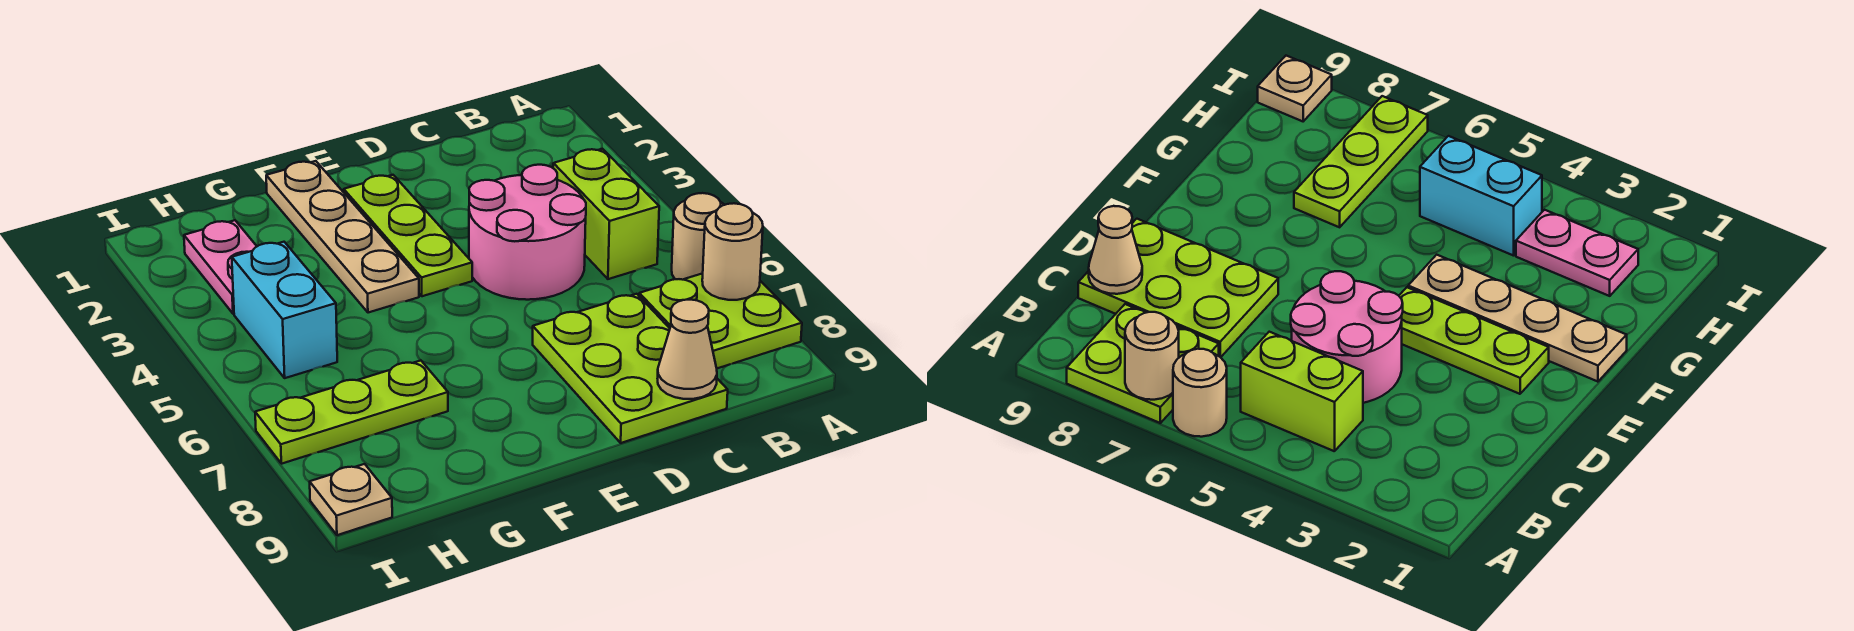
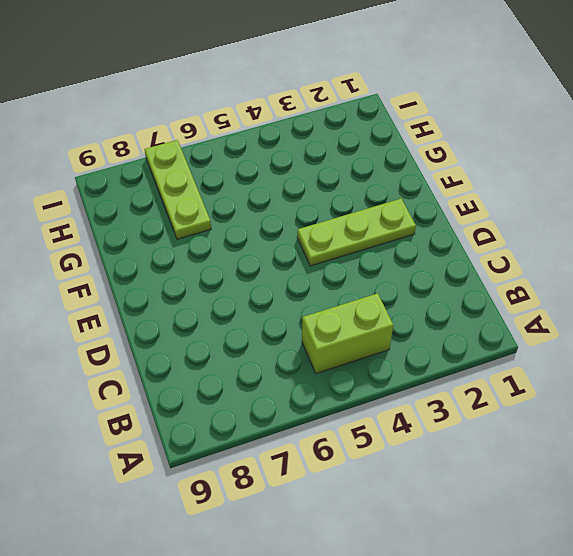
none -> tan 1x1 round brick [672,193,724,280]
none -> lime 2x2 plate [639,273,802,368]
none -> pink 2x2 round brick [469,165,586,300]

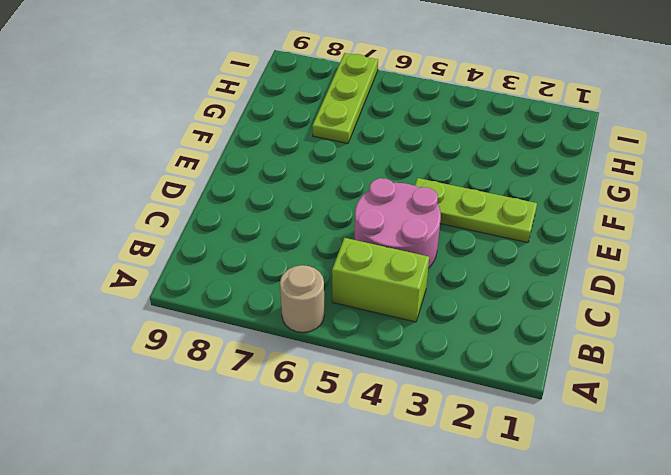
none -> lime 2x2 plate [639,273,802,368]
none -> lime 2x3 plate [533,294,728,443]
none -> tan 1x4 plate [266,161,419,313]

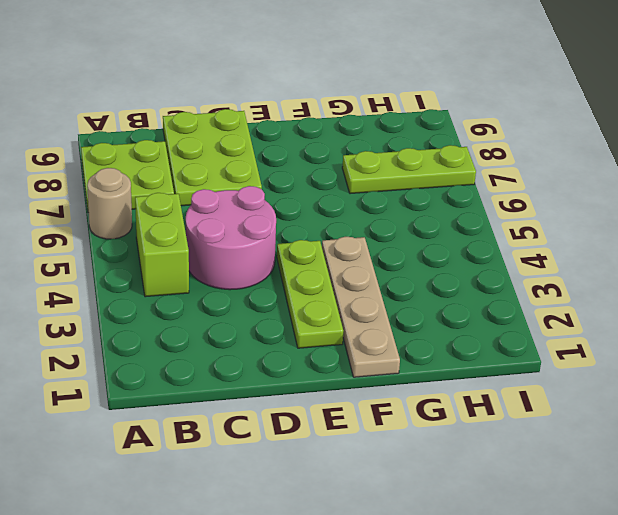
none -> pink 1x2 plate [184,220,257,314]
none -> cyan 1x2 brick [232,242,337,378]
none -> tan 1x1 plate [310,464,392,535]

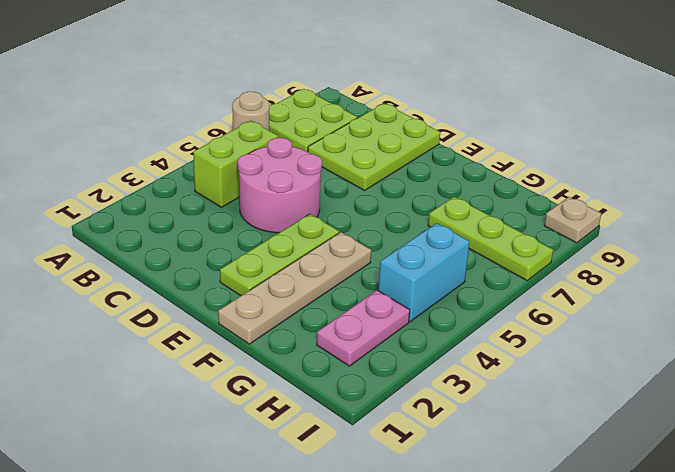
none -> tan 1x1 round brick [702,203,763,300]
none -> tan 1x1 cone [658,300,717,399]

